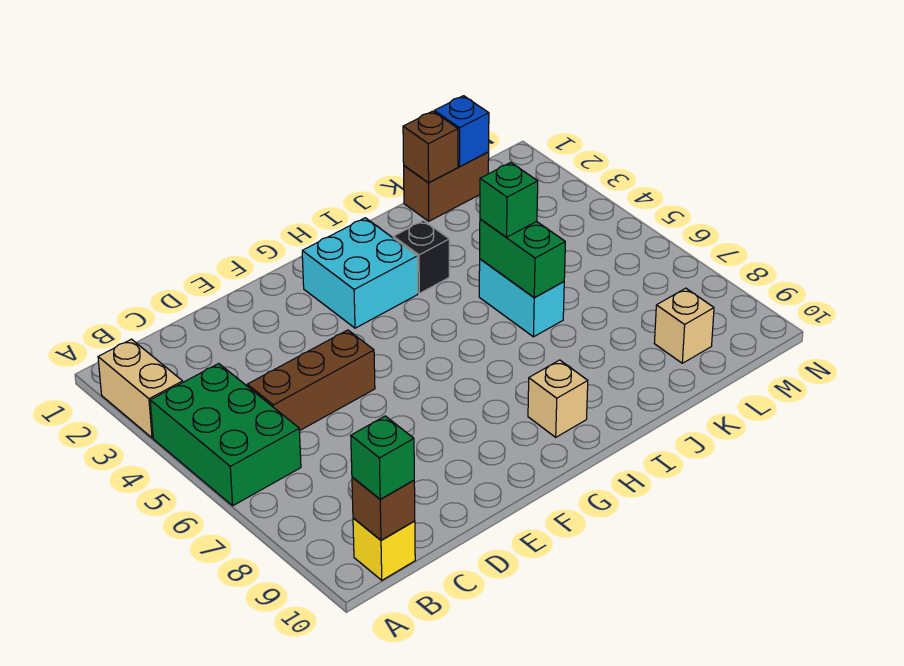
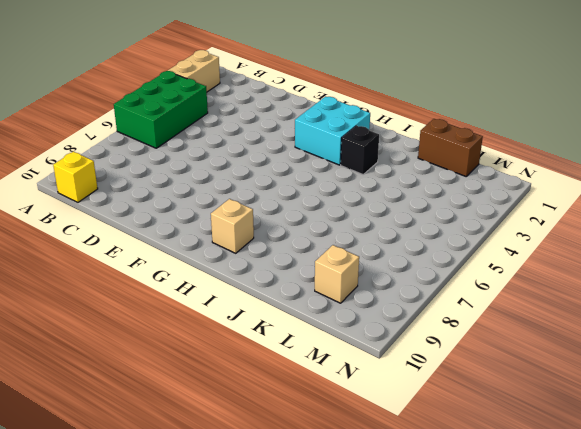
none -> brown 1x3 brick [247,330,375,431]
none -> cyan 1x2 brick [479,259,564,337]
none -> brown 1x1 brick [352,477,415,540]

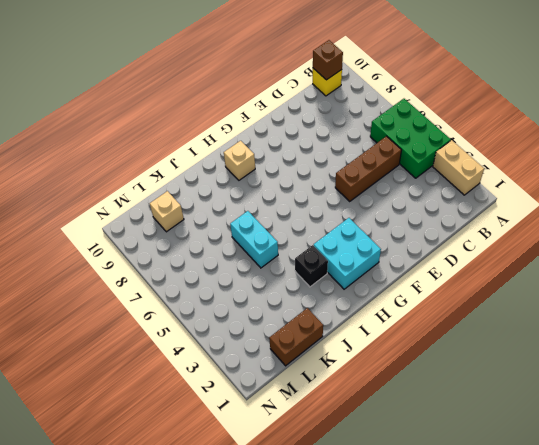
none -> green 1x2 brick [480,219,565,297]
none -> brown 1x1 brick [403,111,458,183]
none -> blue 1x1 brick [434,96,489,167]

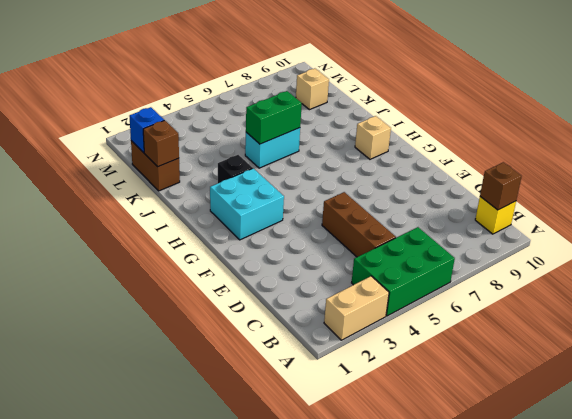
none -> green 1x1 brick [351,416,414,499]
none -> green 1x1 brick [480,162,538,237]

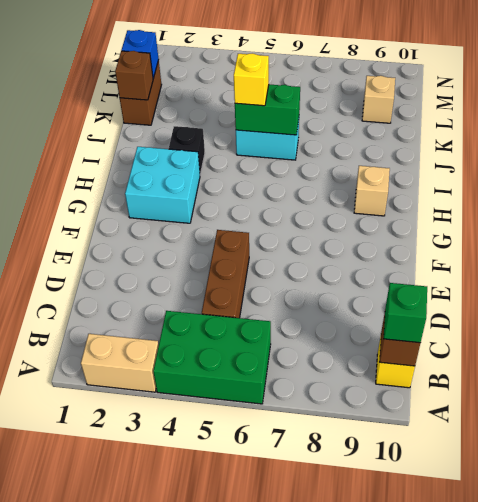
yellow 1x1 brick [234,53,269,106] -> green 1x1 brick [480,162,538,237]

